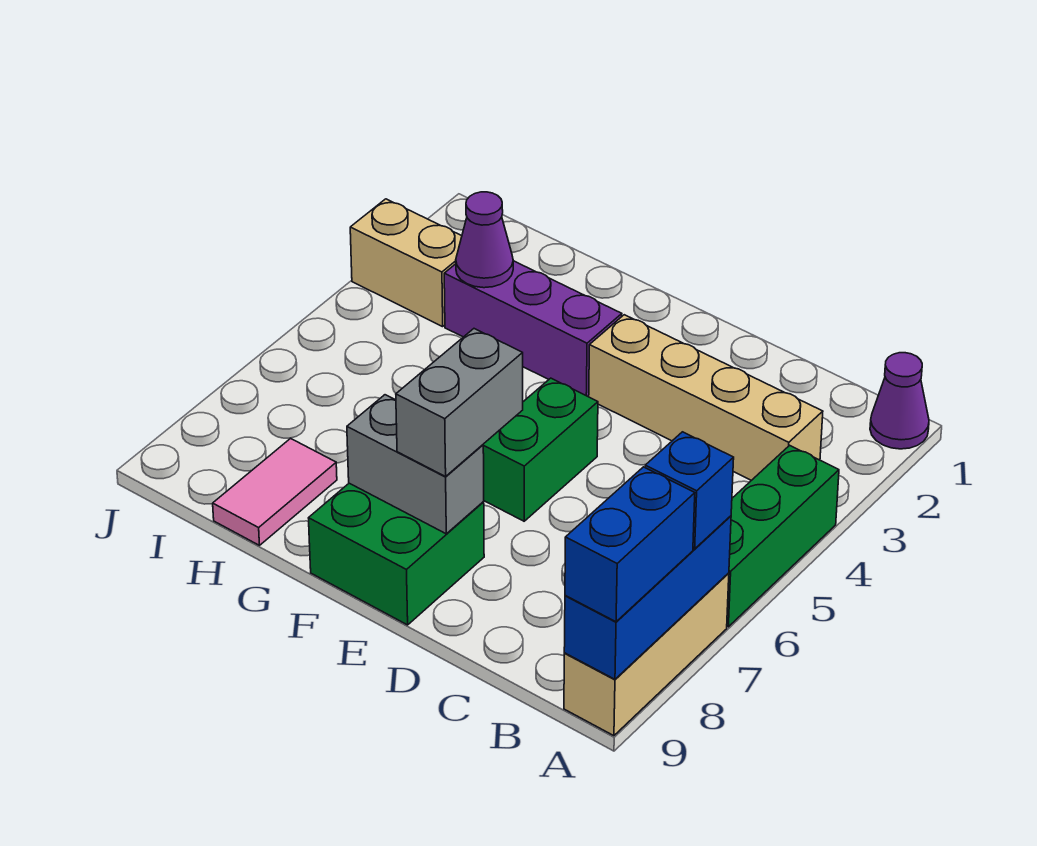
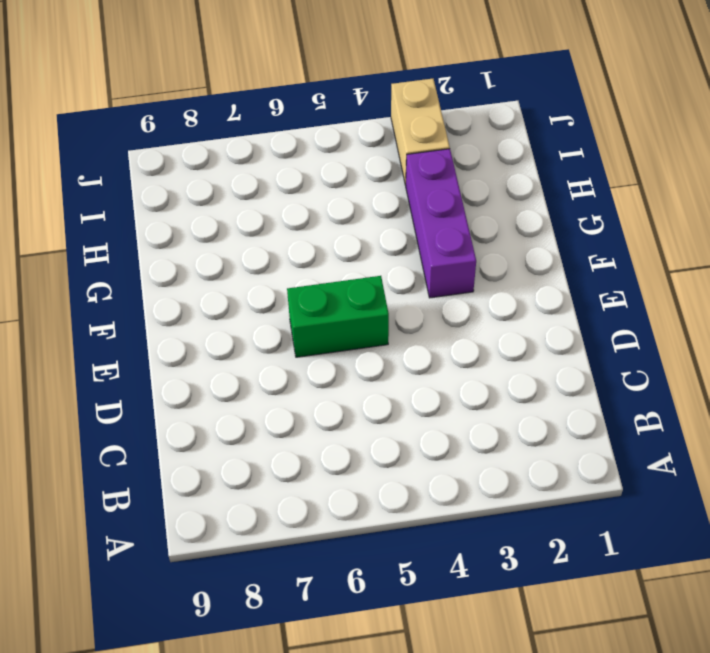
none -> purple 1x1 cone [870,353,929,449]
none -> green 1x3 brick [727,445,839,627]
none -> tan 1x3 brick [564,573,729,736]

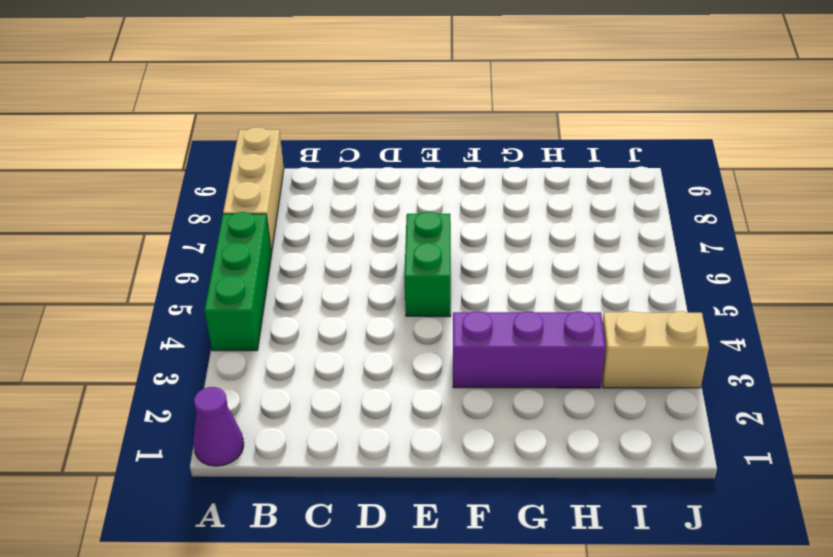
none -> tan 1x4 brick [589,315,823,480]
none -> green 2x2 brick [309,483,484,625]
none -> pink 1x2 tile [213,438,337,545]

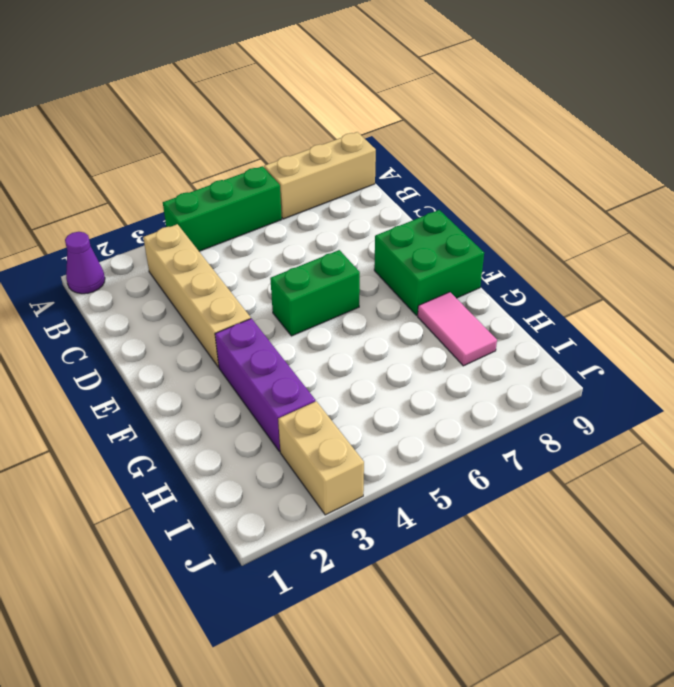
pink 1x2 tile [418,292,497,366] -> pink 1x2 tile turned to [213,438,337,545]
none -> blue 1x3 brick [564,516,731,679]
none -> grey 1x2 brick [347,395,484,534]
none -> purple 1x1 cone [456,192,513,288]

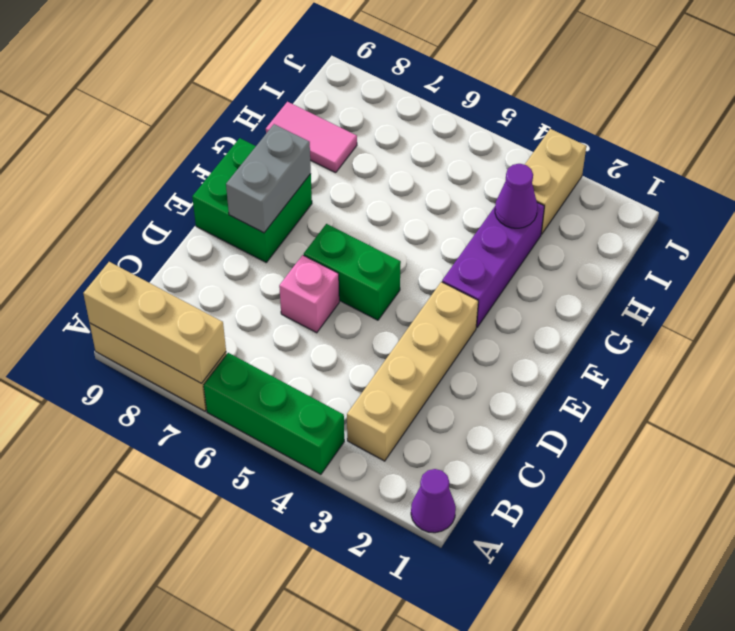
tan 1x3 brick [83,262,226,383] -> blue 1x3 brick [564,516,731,679]
pink 1x1 brick [279,255,339,333] -> none
none -> blue 1x1 brick [645,432,734,549]
none -> blue 1x2 brick [565,467,695,622]
none -> grey 1x2 brick [396,329,523,477]

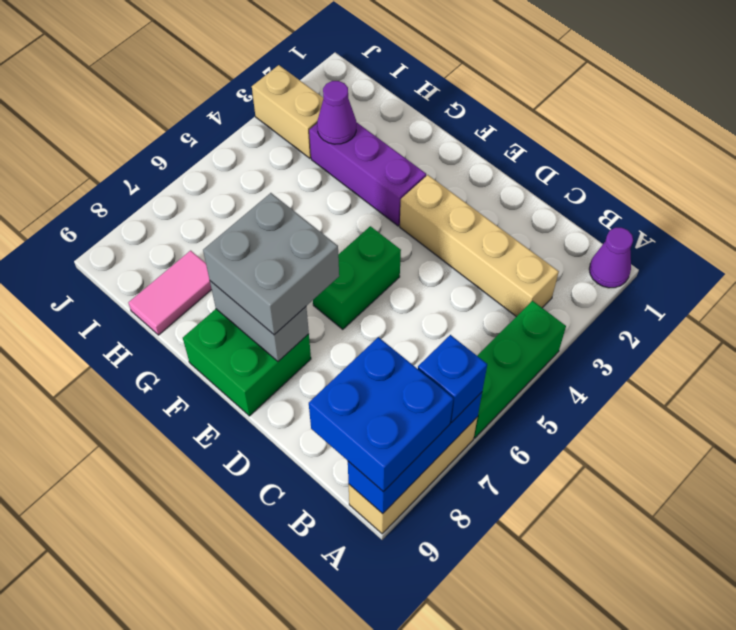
blue 2x2 brick [309,337,453,492] -> blue 1x2 brick [565,467,695,622]
grey 2x2 brick [203,193,339,335] -> grey 1x2 brick [396,329,523,477]

